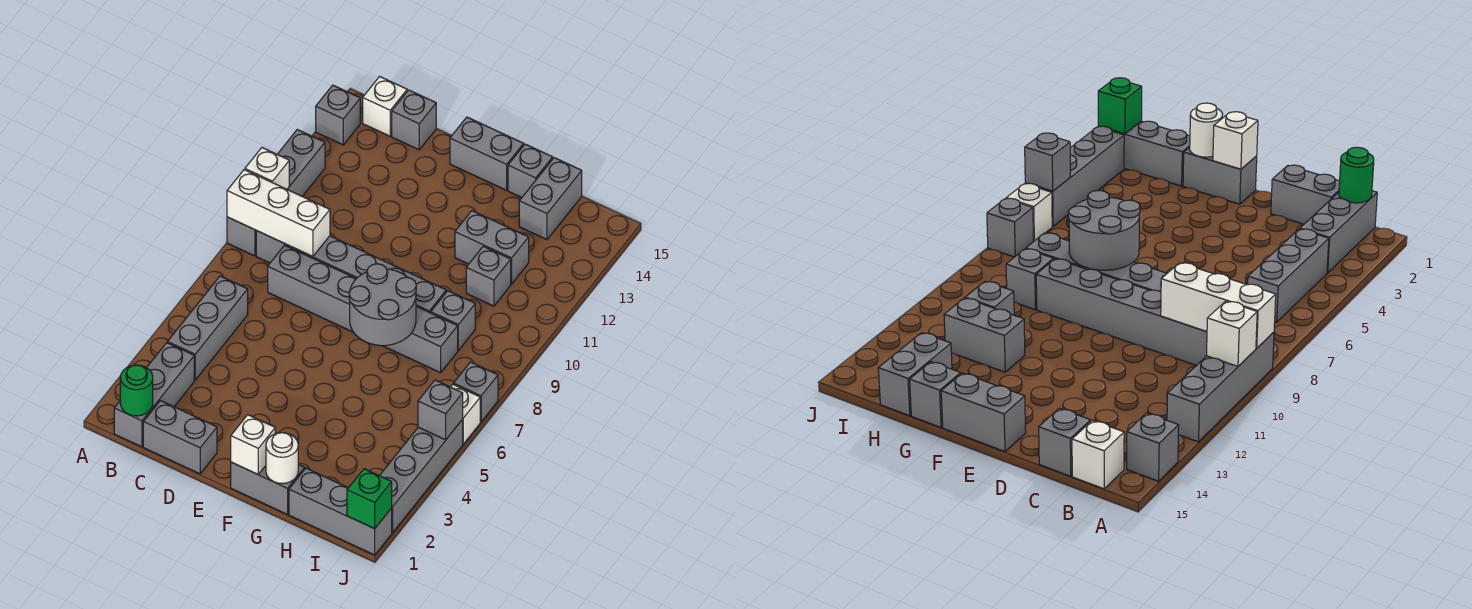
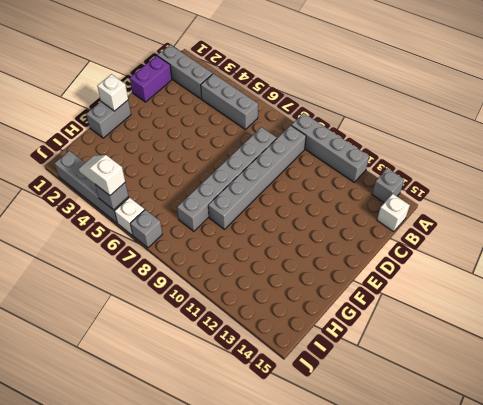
purple 1x2 brick [130,56,172,102] -> grey 1x2 brick [143,401,217,474]
white 1x2 slope [79,155,125,195] -> none
none -> grey 1x1 brick [392,90,436,150]
none -> grey 1x2 brick [450,117,524,190]
none -> grey 1x2 brick [455,211,529,284]

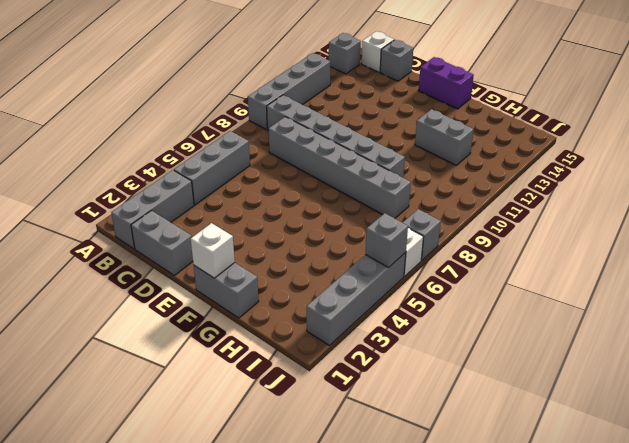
purple 1x2 brick [419,57,474,109] -> grey 1x2 brick [450,117,524,190]
none -> grey 1x1 brick [508,144,553,197]
none -> grey 1x3 brick [289,468,392,555]
none -> grey 1x1 brick [431,291,475,350]

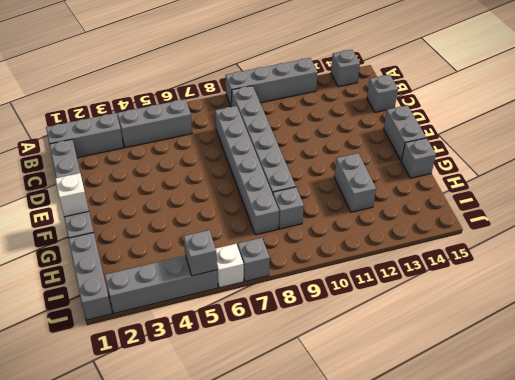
none -> white 1x1 brick [363,77,407,136]
none -> grey 1x1 brick [466,246,511,306]
none -> grey 1x2 brick [519,158,582,240]

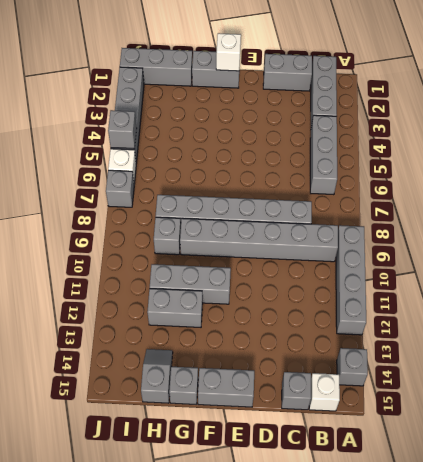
grey 1x3 brick [150,264,231,304] -> grey 1x1 brick [466,246,511,306]
grey 1x2 slope [141,349,173,403] -> grey 1x2 brick [519,158,582,240]
none -> white 1x3 brick [227,170,330,257]
none -> white 1x1 brick [245,148,289,189]
none -> green 1x1 round brick [120,365,153,416]

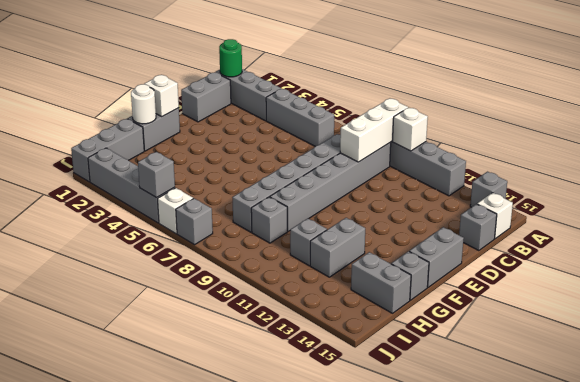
none -> grey 2x2 round brick [349,264,416,346]
none -> green 1x1 brick [347,469,392,529]

